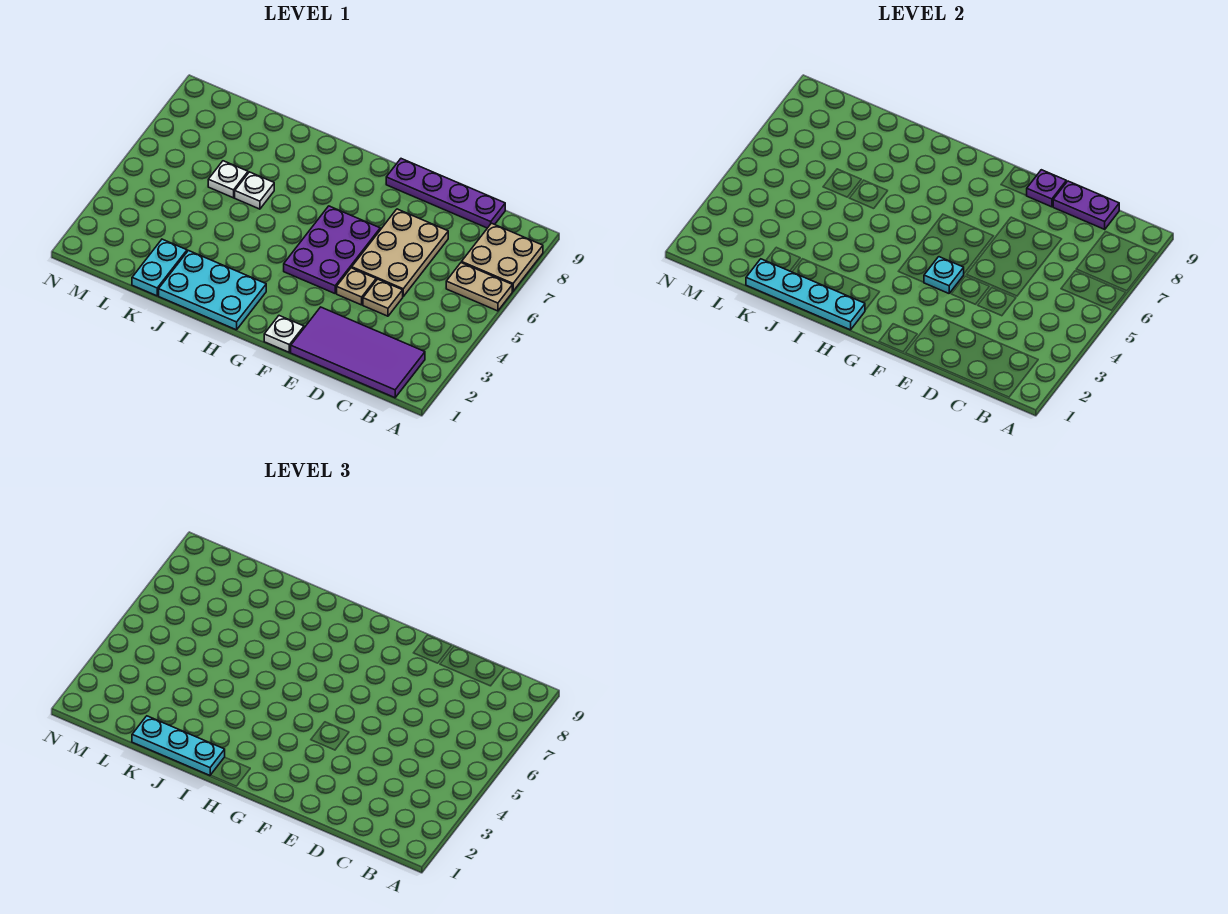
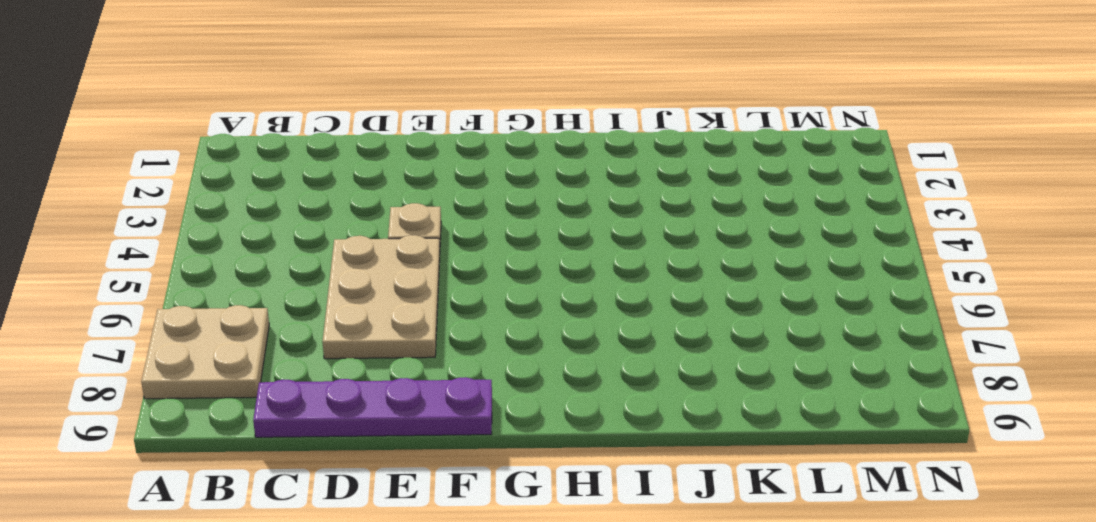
none -> tan 1x2 plate [446,263,512,311]
none -> purple 2x4 tile [291,307,425,398]
none -> tan 1x1 plate [363,279,403,316]

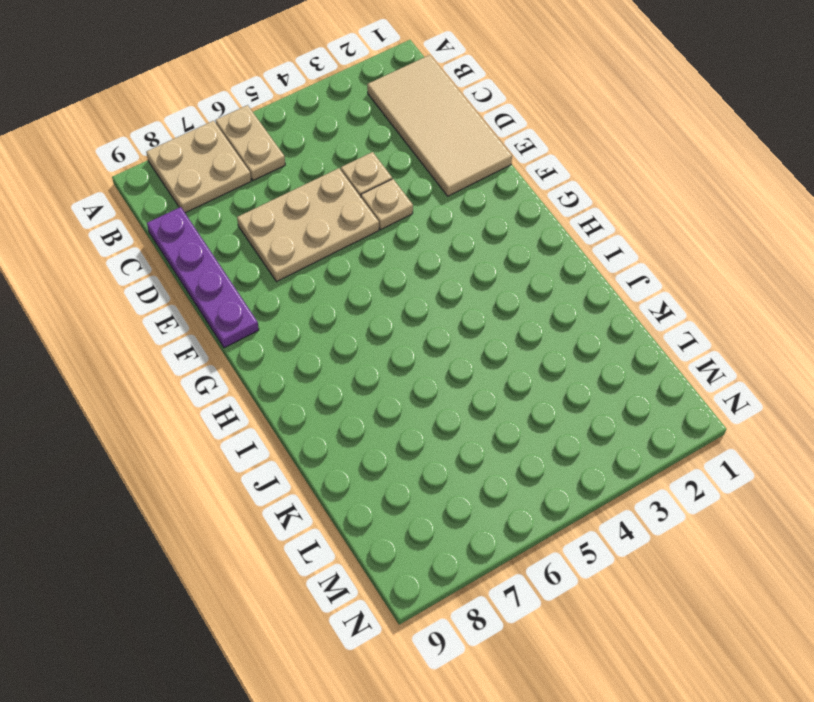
tan 2x4 tile [367,55,512,196] -> purple 2x4 tile [291,307,425,398]
none -> white 1x1 plate [264,316,304,352]
none -> purple 2x3 plate [284,206,380,293]
none -> cyan 2x3 plate [159,251,266,330]

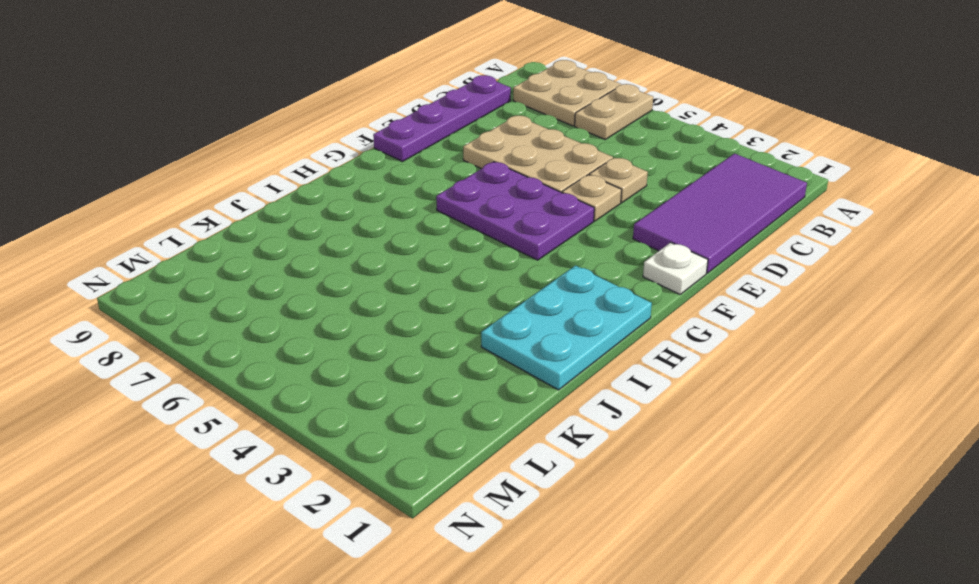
none -> white 1x1 plate [235,172,274,209]
none -> cyan 1x2 plate [132,239,187,296]
none -> white 1x1 plate [208,161,248,198]

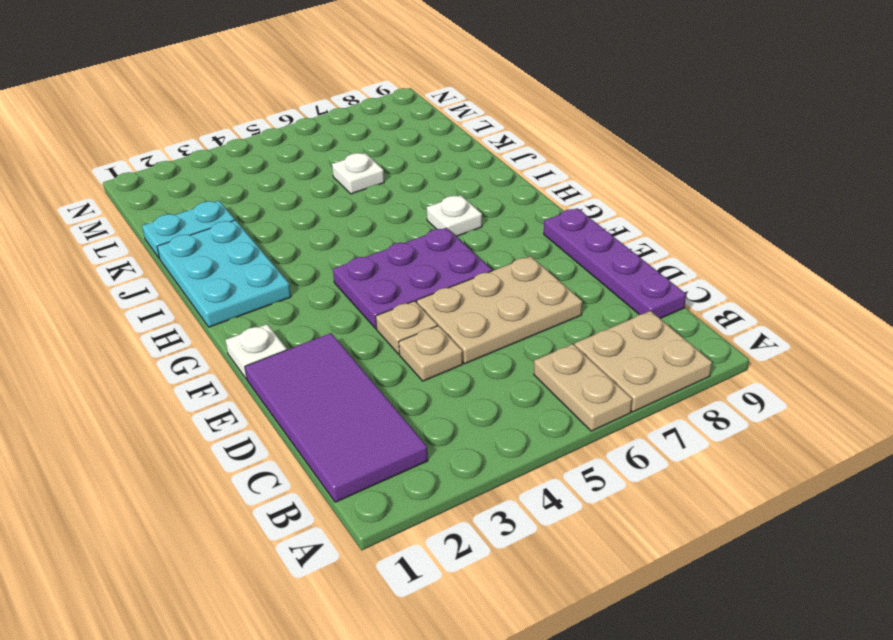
white 1x1 plate [427,195,482,236] -> white 1x1 plate moved to [235,172,274,209]
none -> purple 1x2 plate [1053,181,1119,229]
none -> purple 1x1 plate [1026,170,1066,207]
none -> cyan 1x1 plate [924,257,964,293]

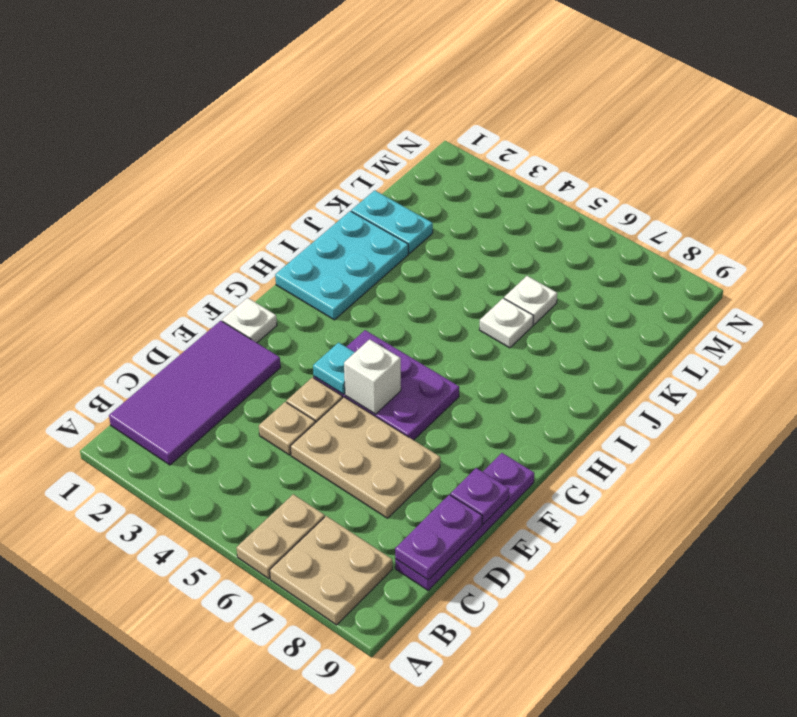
white 1x1 brick [344,339,401,414] -> none
none -> cyan 1x4 plate [746,259,865,330]
none -> cyan 1x3 plate [132,716,225,775]

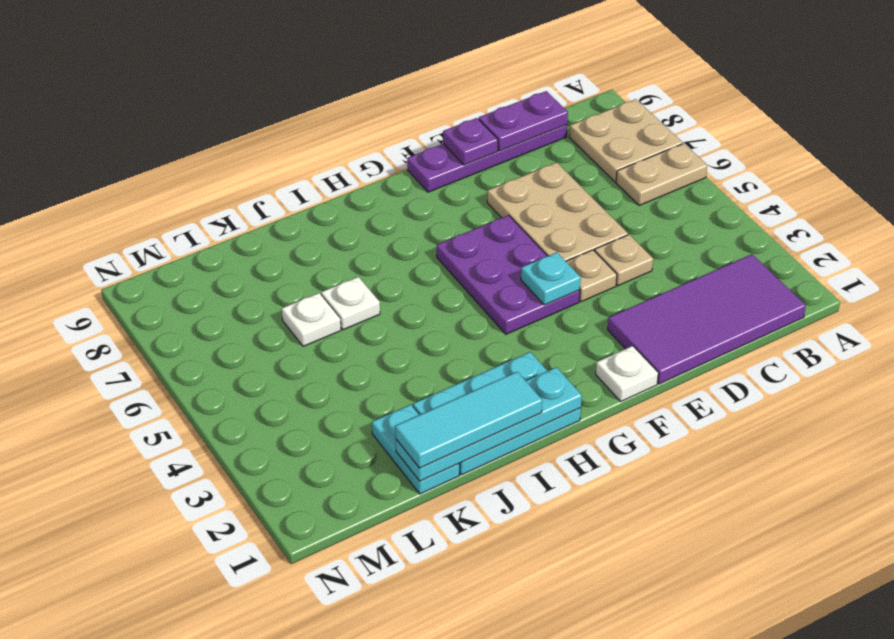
cyan 1x3 tile [395,372,542,468] -> cyan 1x3 plate [132,716,225,775]

